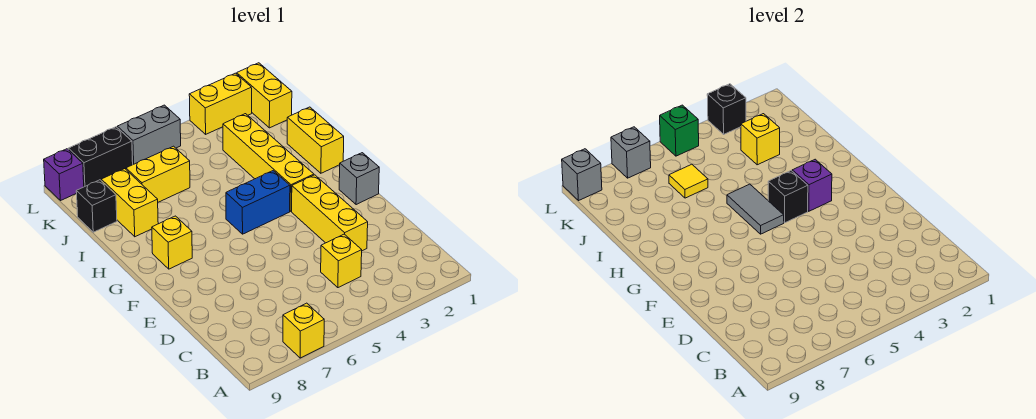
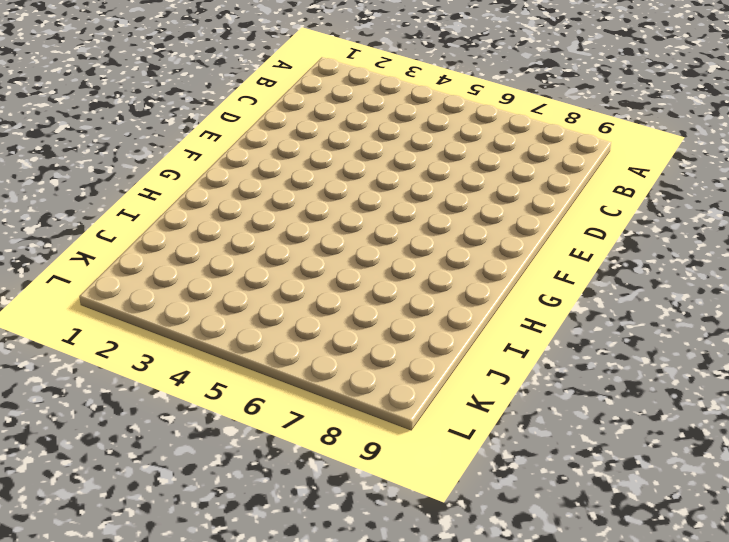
none -> yellow 1x1 brick [283,303,324,358]
none -> yellow 1x1 brick [321,234,362,288]
none -> yellow 1x3 brick [292,175,368,251]

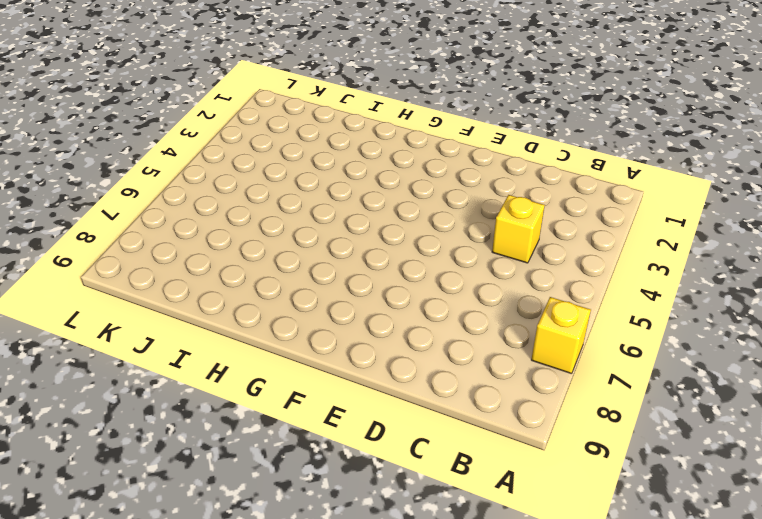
none -> yellow 1x3 brick [292,175,368,251]
none -> grey 1x1 brick [339,153,379,205]
none -> yellow 1x4 brick [223,114,314,211]

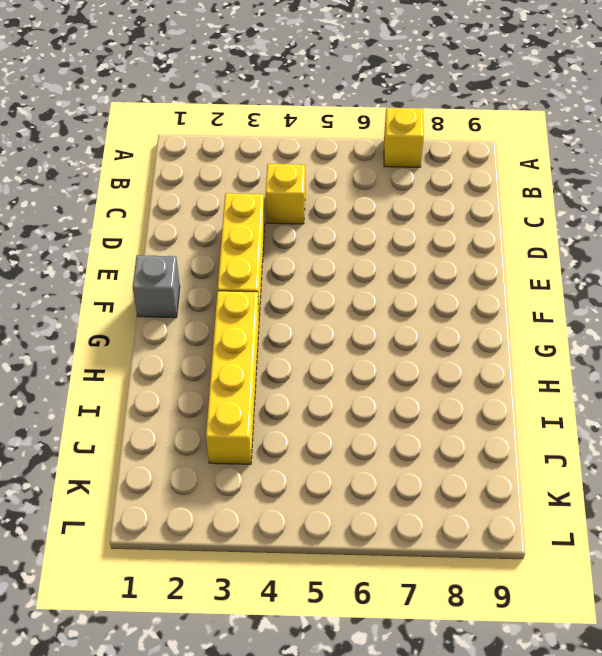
none -> blue 1x2 brick [226,171,290,234]
none -> yellow 1x1 brick [152,216,192,269]
none -> yellow 1x2 brick [287,107,344,173]

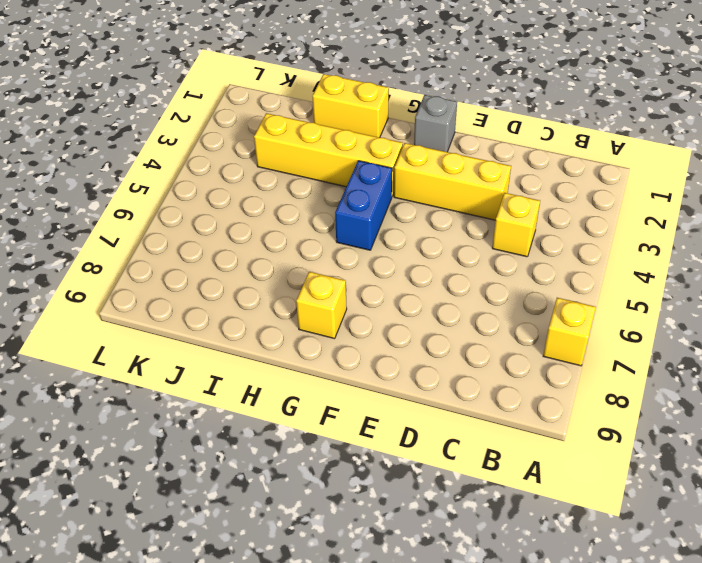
none -> yellow 1x2 brick [101,169,158,237]
none -> yellow 1x2 brick [126,146,190,202]
none -> black 1x1 brick [76,180,117,232]

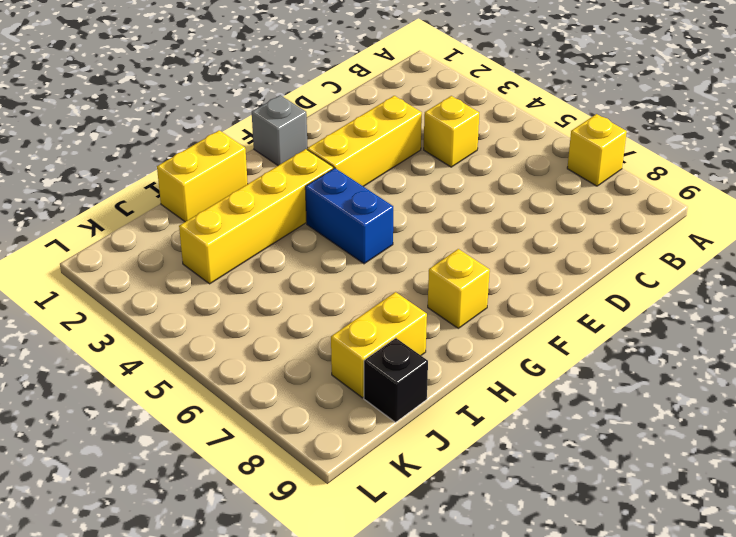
none -> yellow 1x2 brick [126,146,190,202]
none -> yellow 1x2 brick [237,63,292,128]
none -> yellow 1x2 brick [189,73,252,134]

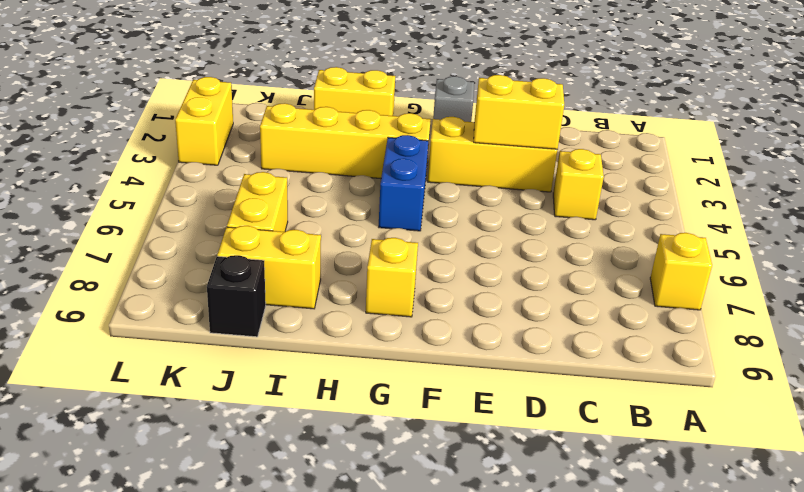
yellow 1x2 brick [474,75,564,149] -> yellow 1x2 brick moved to [237,63,292,128]
none -> grey 1x2 brick [117,105,181,164]
none -> black 1x2 brick [68,127,133,187]
none -> purple 1x1 brick [44,149,84,201]

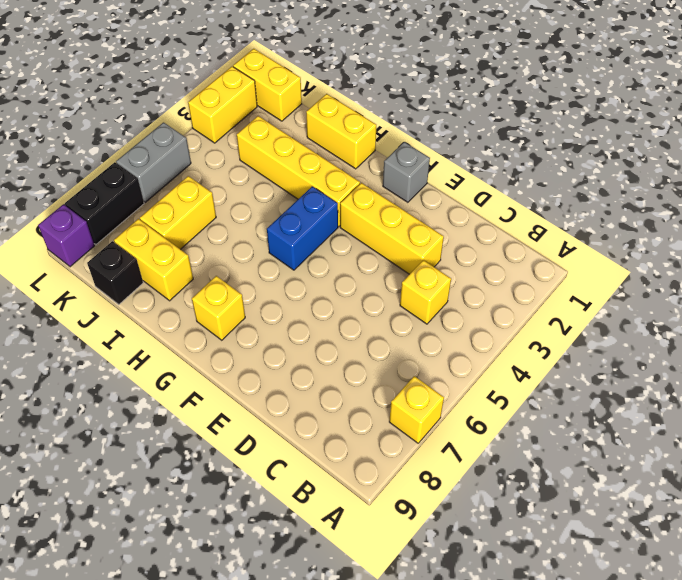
none -> purple 1x1 brick [792,159,832,211]
none -> black 1x1 brick [768,171,808,223]
none -> grey 1x2 tile [727,184,784,234]

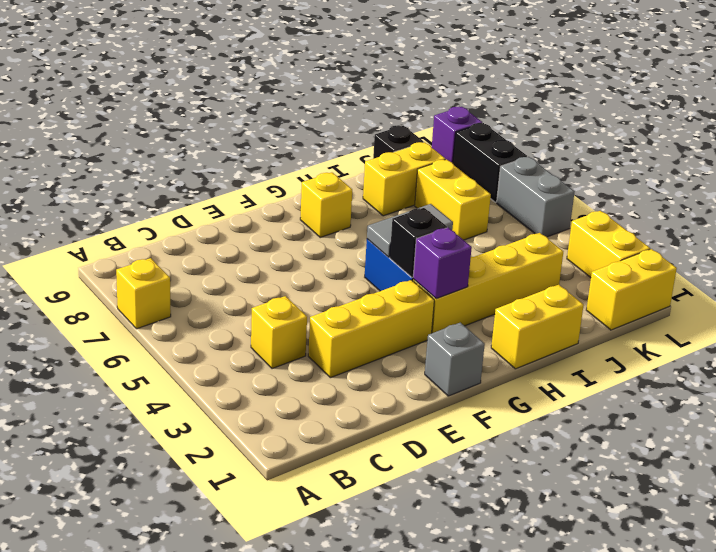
none -> yellow 1x1 brick [741,114,780,165]
none -> yellow 1x1 tile [669,164,708,198]
none -> black 1x1 brick [707,84,746,134]

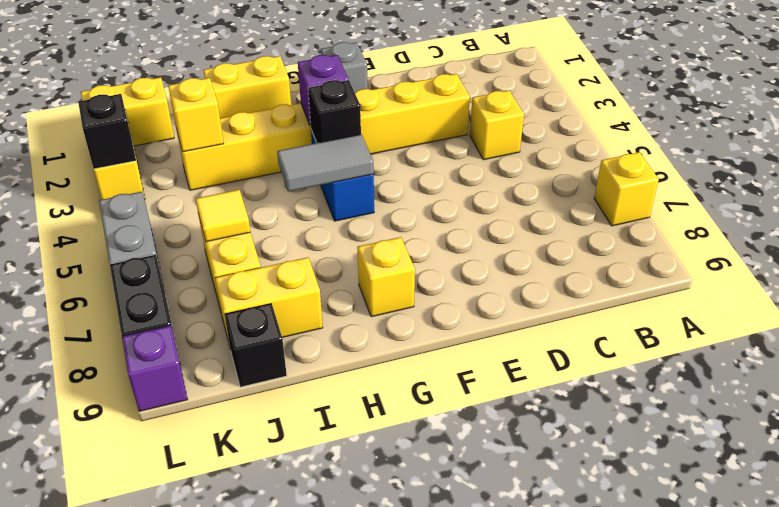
none -> green 1x1 brick [660,105,699,156]
none -> grey 1x1 brick [611,127,651,178]
none -> grey 1x1 brick [562,149,602,201]

